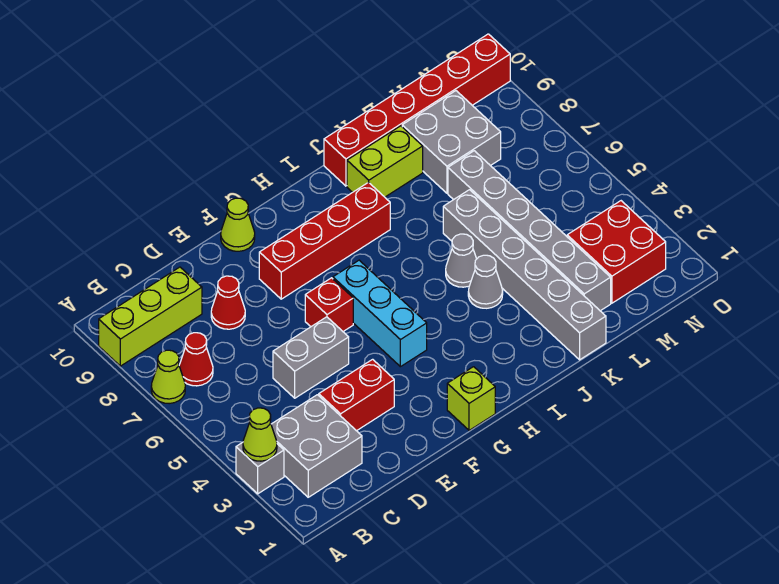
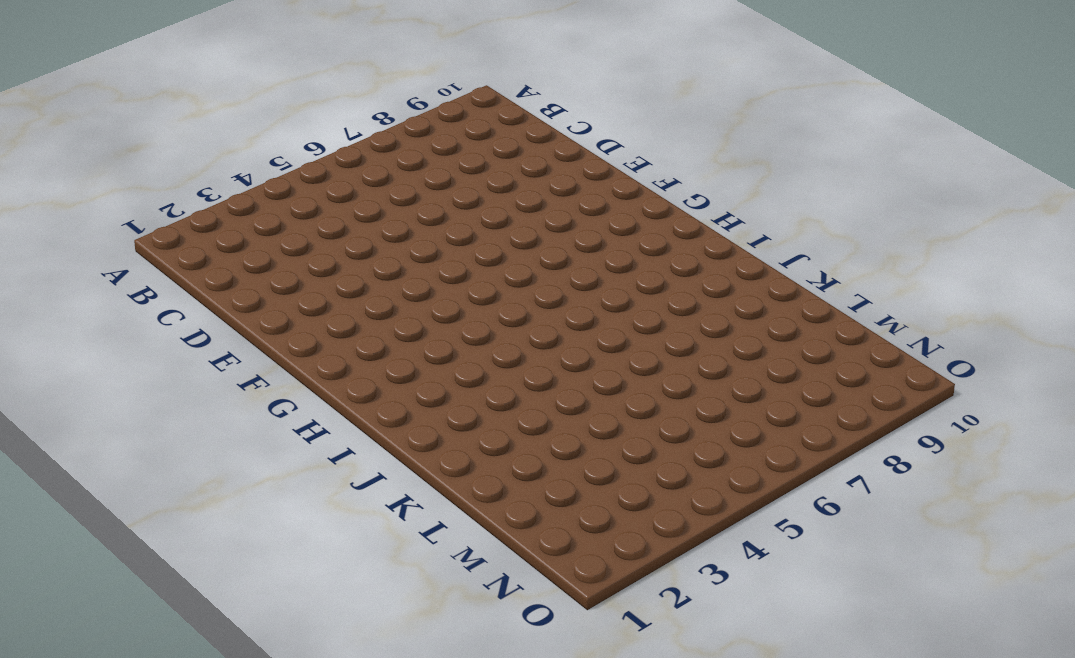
none -> grey 1x1 brick [236,442,284,494]
none -> lime 1x1 cone [151,350,185,404]
none -> lime 1x3 brick [99,267,202,366]

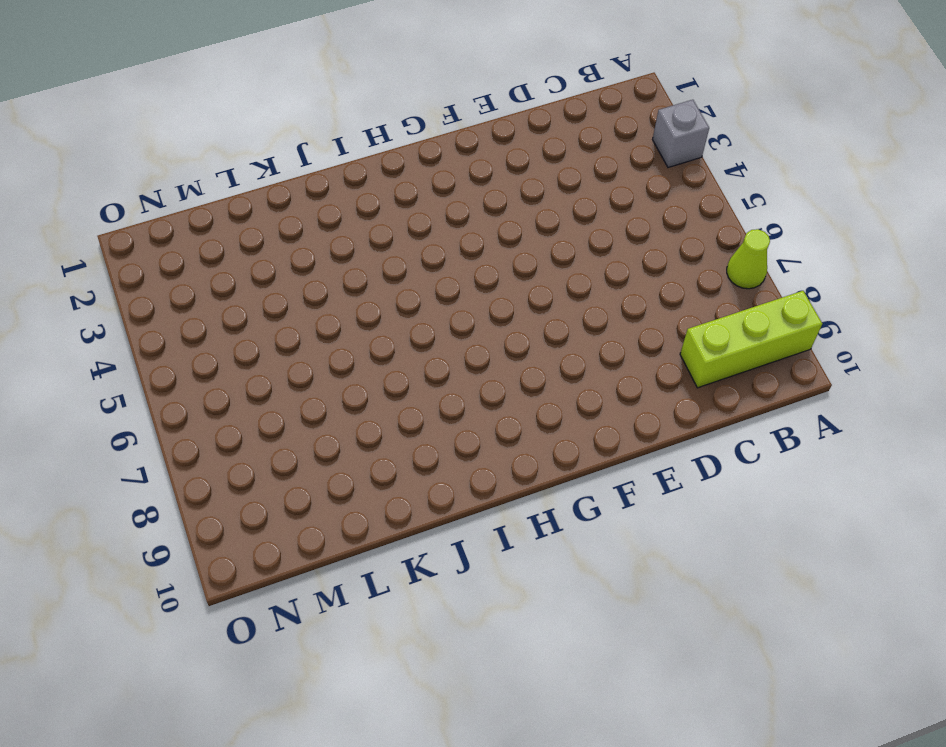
none -> grey 2x2 brick [271,395,362,497]
none -> red 1x1 cone [179,333,213,386]
none -> red 1x2 brick [319,359,394,431]

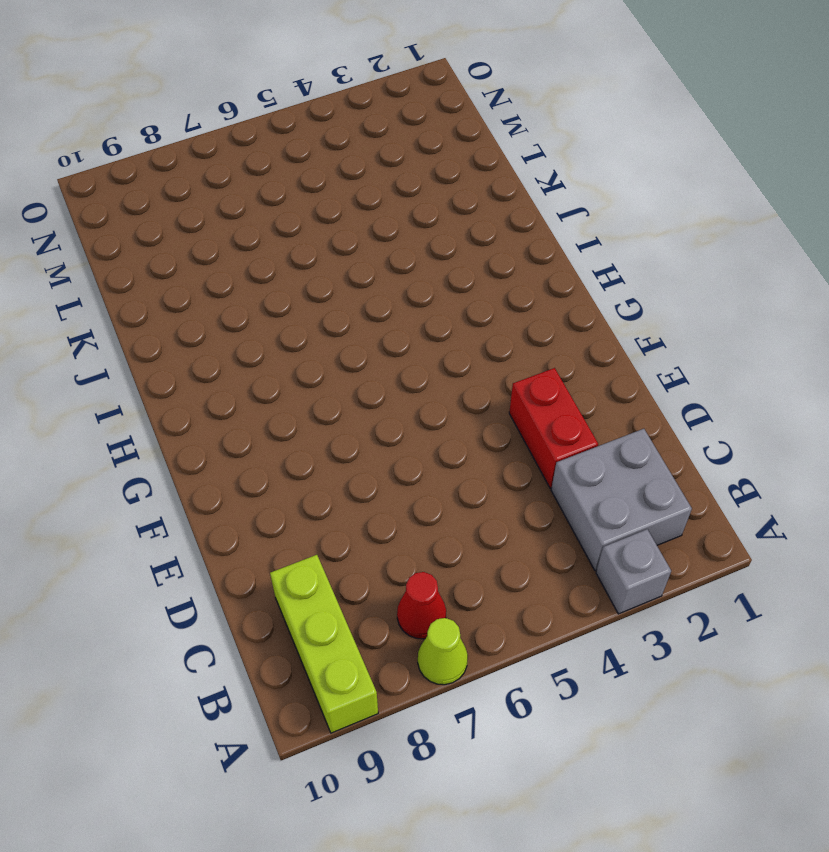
none -> grey 1x2 brick [273,317,349,398]
none -> red 1x1 cone [211,276,245,329]
none -> red 1x1 brick [305,278,353,331]

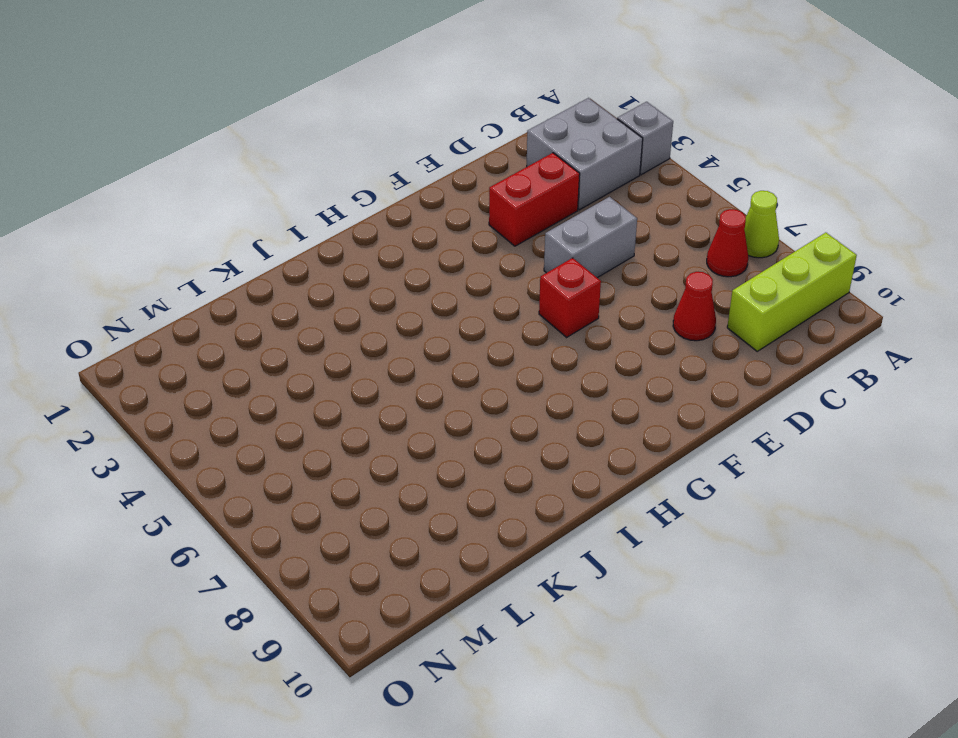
none -> red 1x4 brick [259,182,390,299]
none -> lime 1x1 cone [221,198,255,251]
none -> lime 1x1 brick [447,367,495,430]

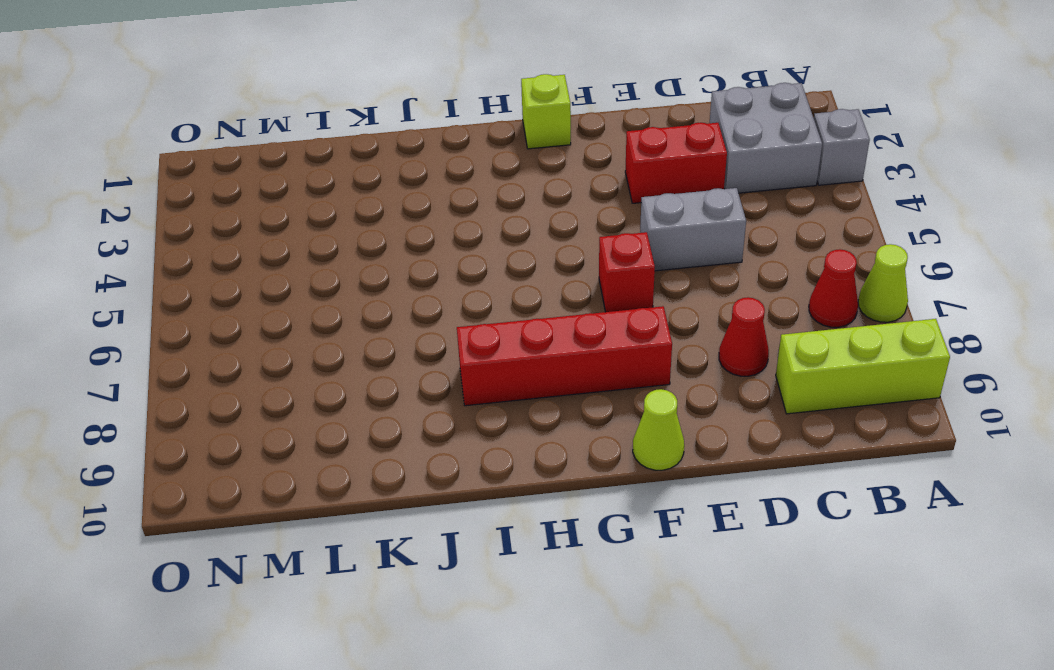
none -> cyan 1x3 brick [333,260,427,367]
none -> grey 1x1 cone [468,255,503,308]
none -> grey 1x1 cone [446,234,476,287]

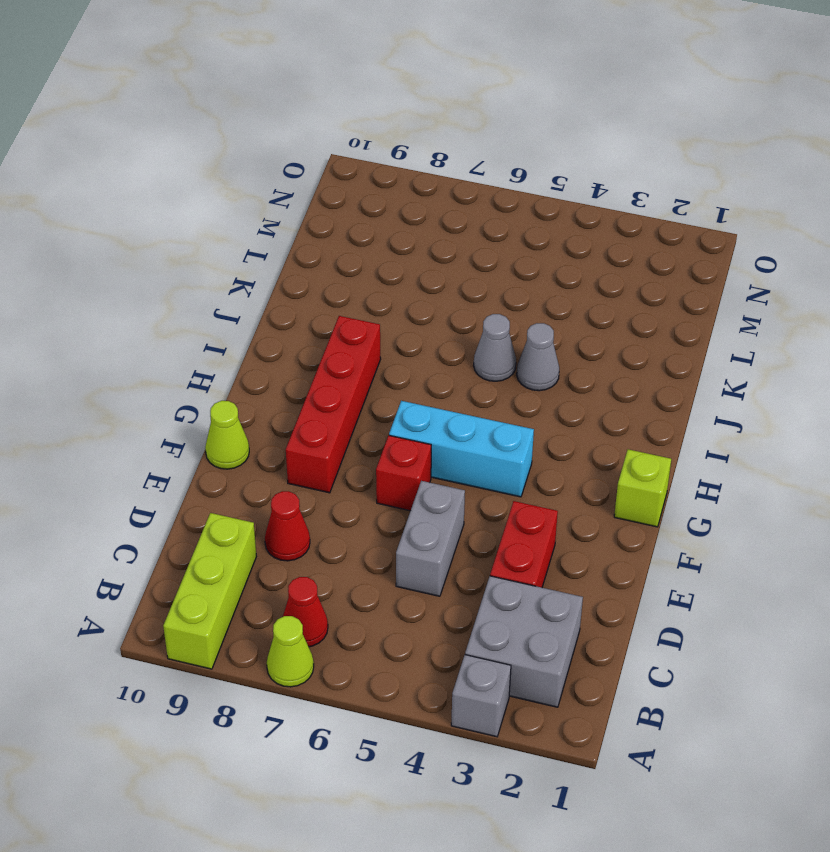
none -> lime 1x2 brick [347,126,423,197]
none -> red 1x6 brick [324,34,510,186]
none -> grey 1x6 brick [443,190,606,360]

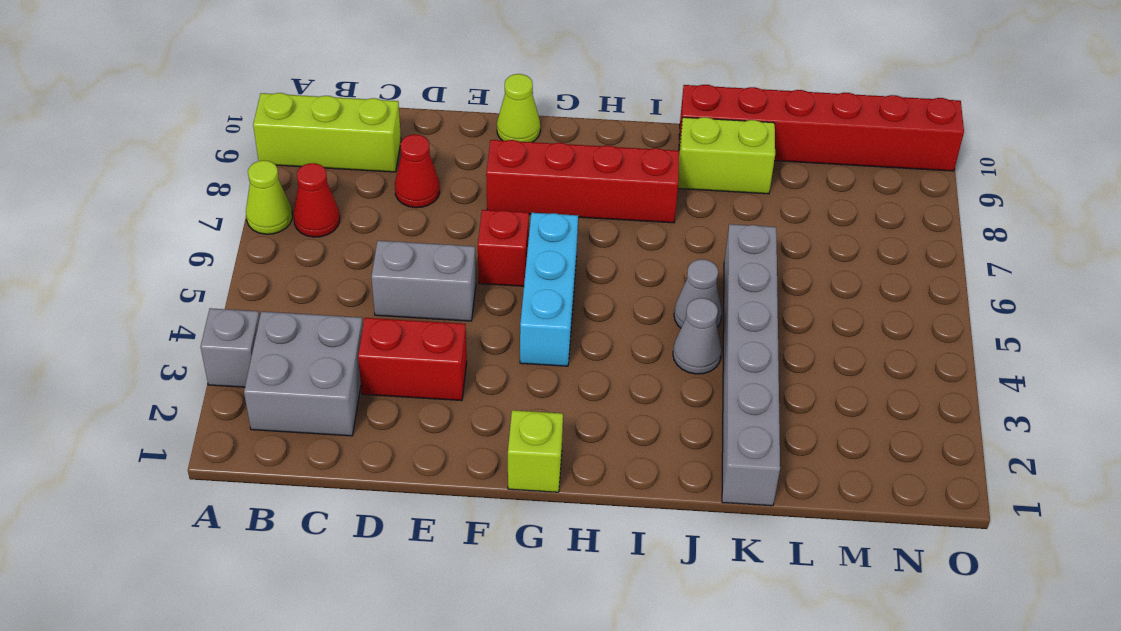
none -> grey 1x6 brick [448,151,611,311]
none -> grey 2x2 brick [402,91,501,193]
none -> red 2x2 brick [567,201,666,303]

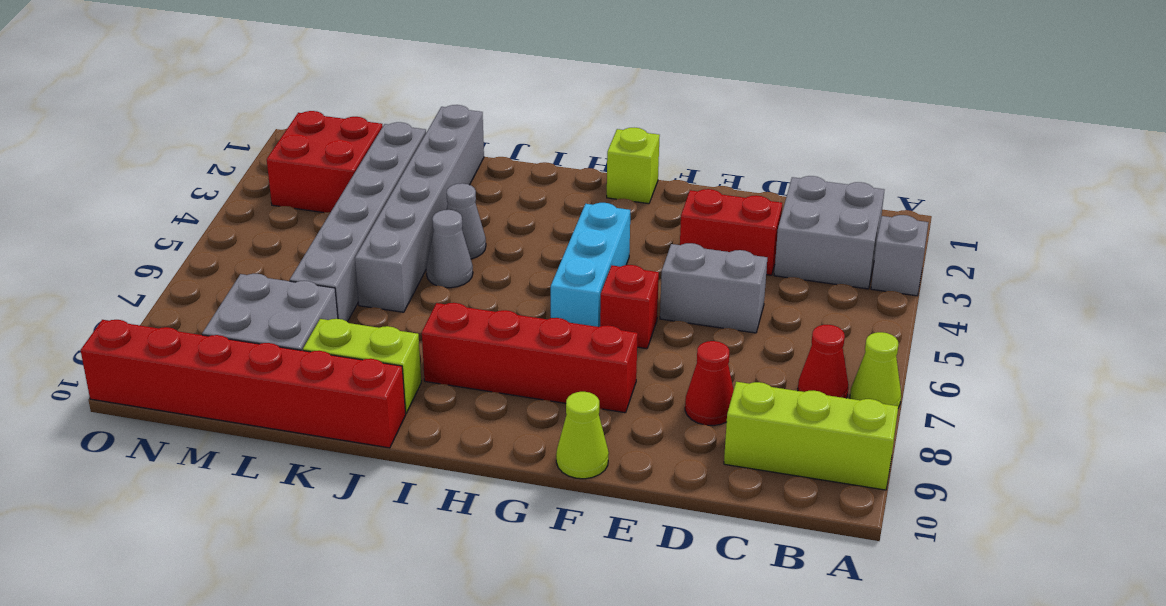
none -> lime 1x1 cone [243,408,277,461]

